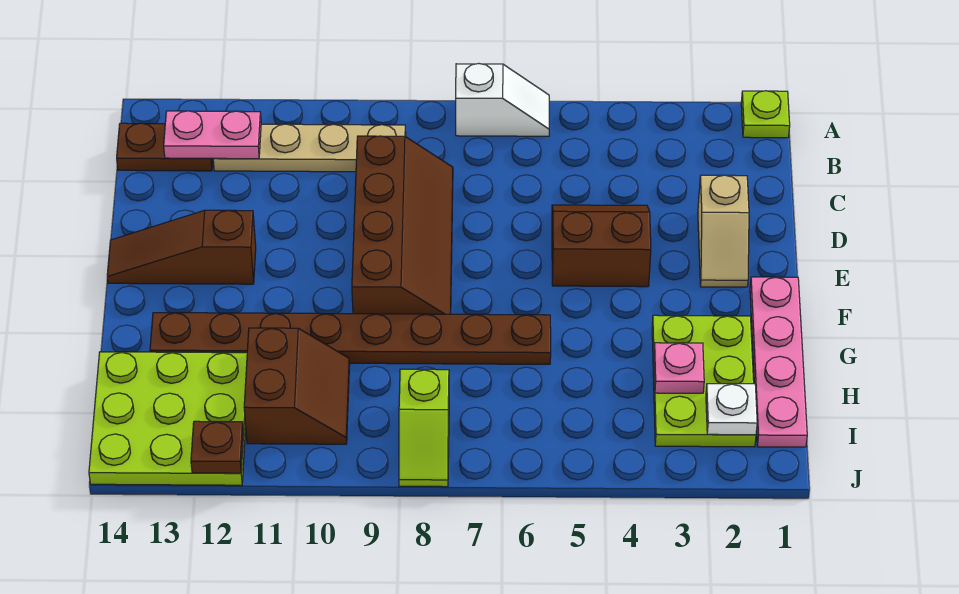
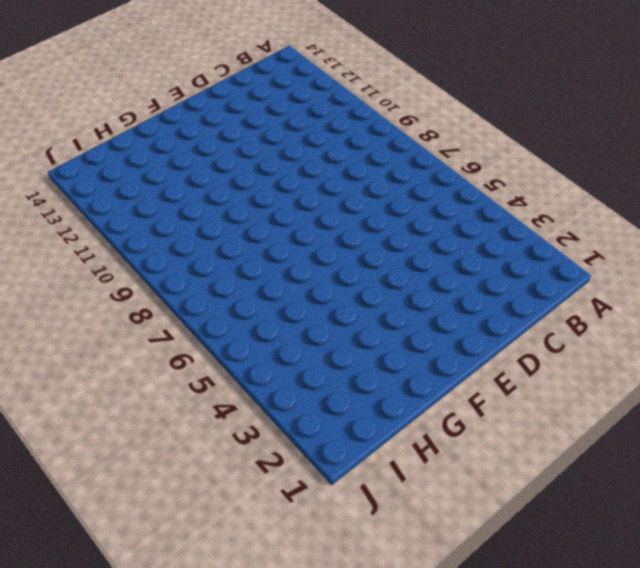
none -> lime 1x1 plate [741,91,790,138]
none -> white 1x2 slope [456,64,549,136]
none -> tan 1x4 plate [213,124,406,172]

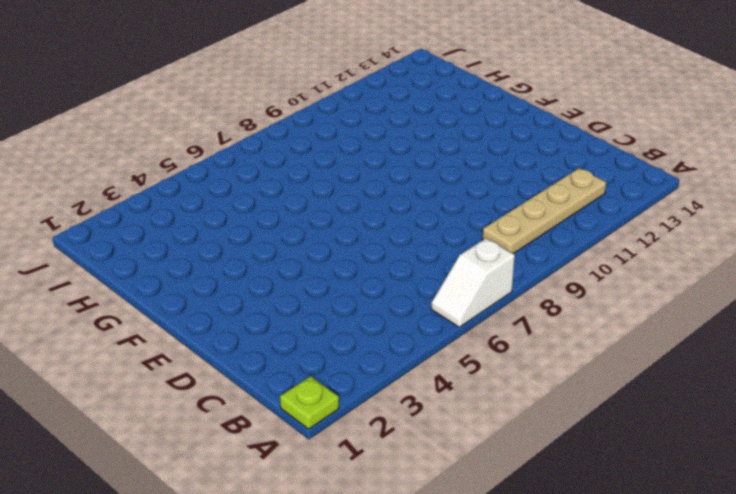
none -> brown 1x2 plate [117,123,213,171]
none -> brown 2x4 slope [352,136,453,314]
none -> tan 1x2 slope [698,175,749,287]

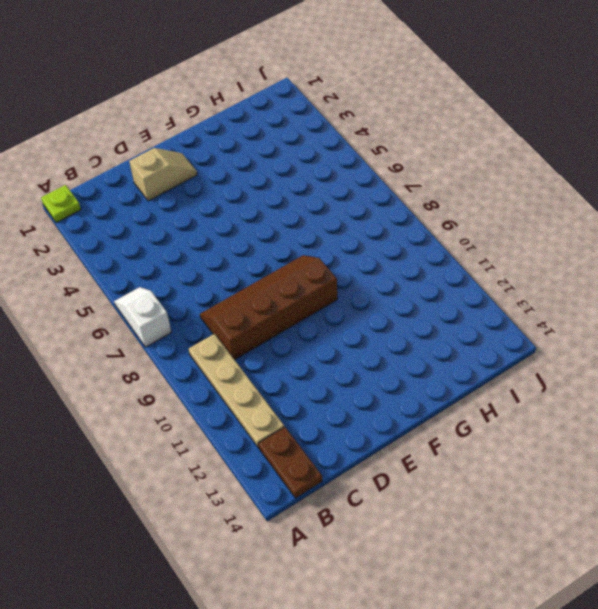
none -> brown 2x2 slope [552,205,651,287]
none -> brown 1x3 slope [107,210,256,284]
none -> pink 1x4 plate [750,277,807,447]

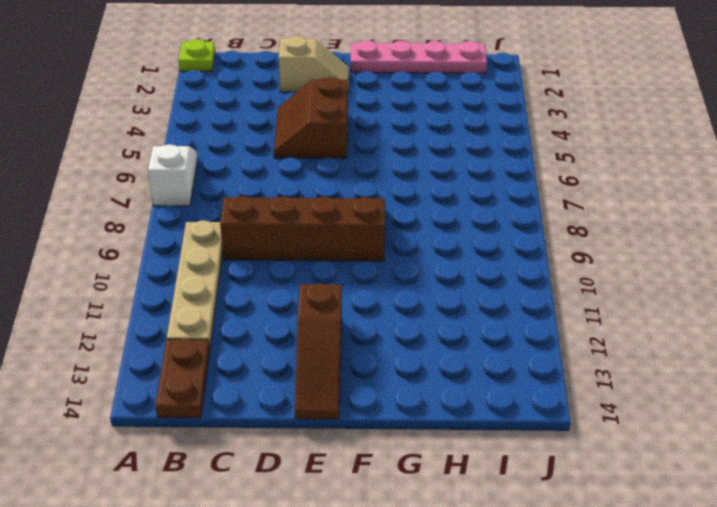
none -> lime 2x3 plate [652,315,756,447]
none -> brown 1x8 plate [150,313,551,364]
none -> brown 2x2 slope [244,328,350,444]

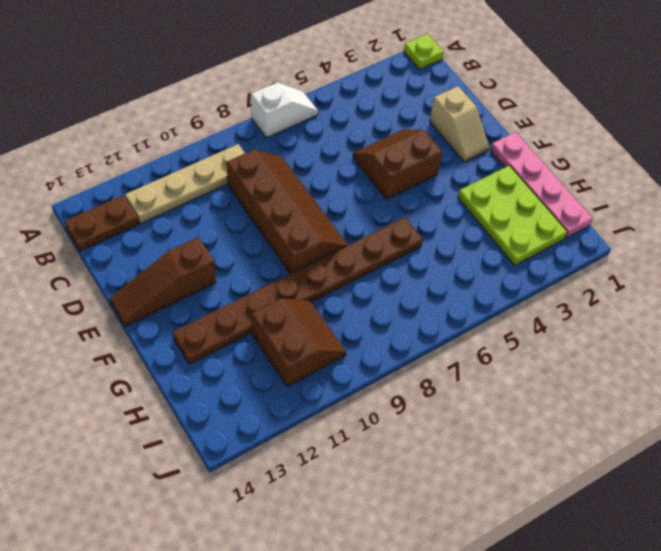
none -> lime 3x3 plate [89,352,247,485]
none -> lime 1x2 slope [399,369,449,487]
none -> pink 1x2 plate [164,111,261,159]

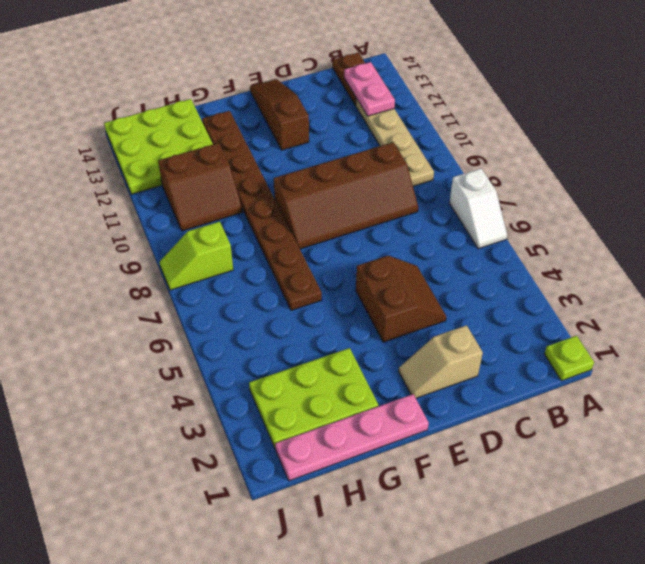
none -> pink 1x1 plate [654,343,704,393]
none -> white 1x1 plate [706,384,757,435]
none -> brown 1x1 plate [191,421,244,473]

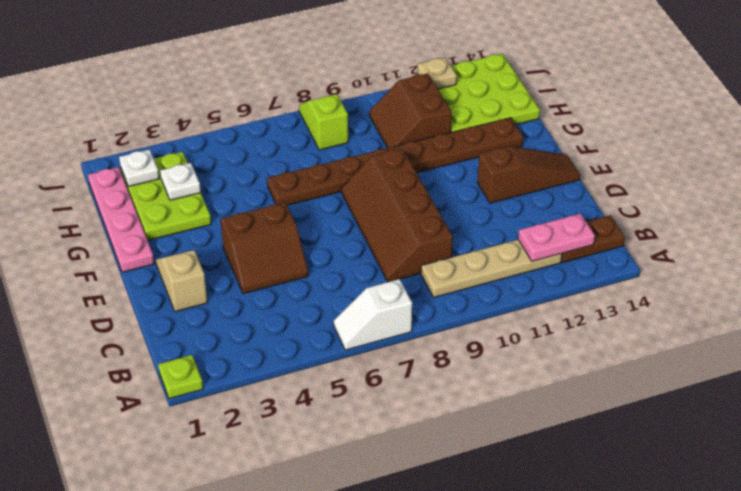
white 1x1 plate [160,163,201,200] -> pink 1x1 plate [654,343,704,393]
tan 1x1 plate [417,58,457,89] -> brown 1x1 plate [191,421,244,473]

